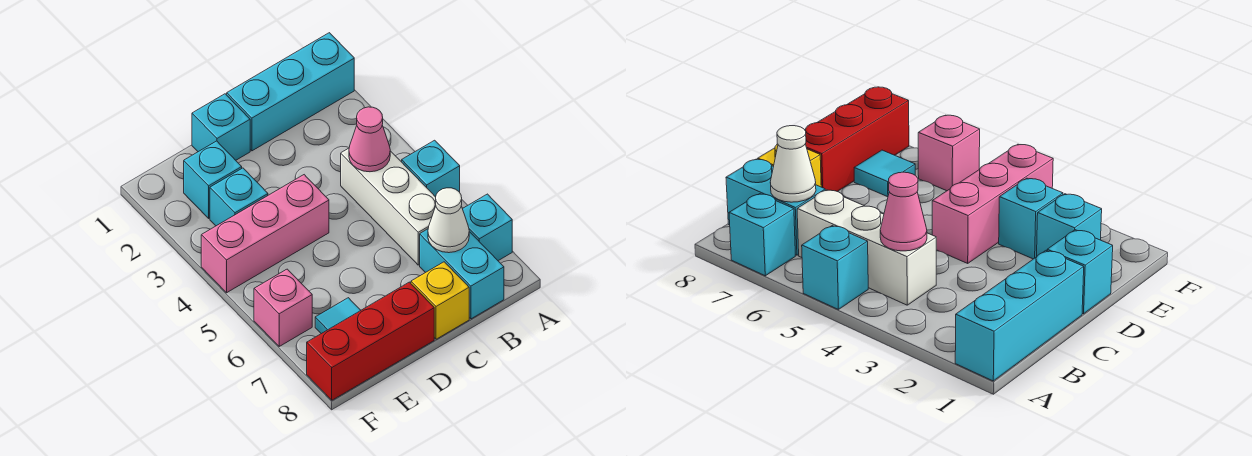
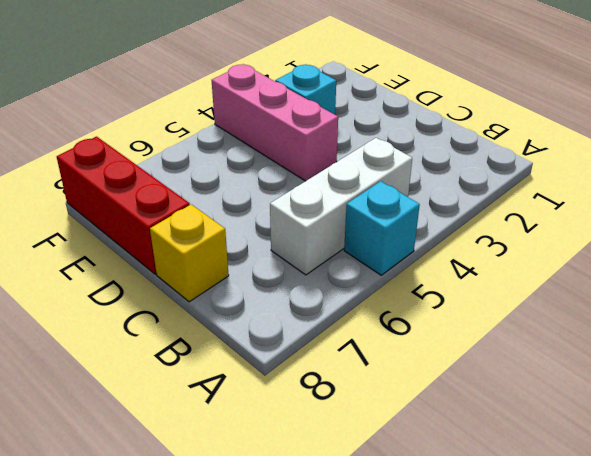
none -> cyan 1x3 brick [227,33,354,151]
none -> cyan 1x1 brick [463,194,512,261]
none -> cyan 1x2 brick [420,229,504,319]

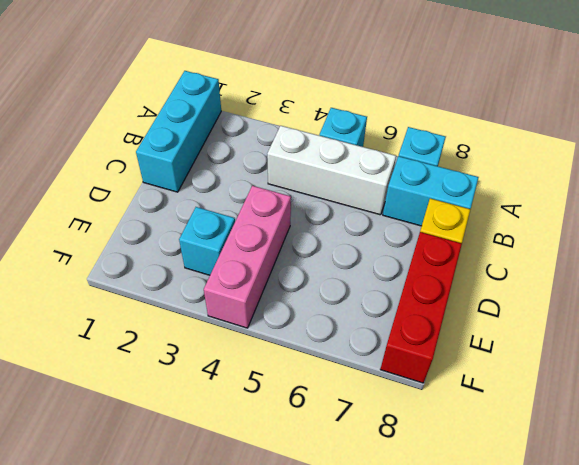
none -> cyan 1x1 brick [192,94,250,160]
none -> cyan 1x1 brick [184,141,242,218]
none -> cyan 1x1 tile [315,298,361,334]

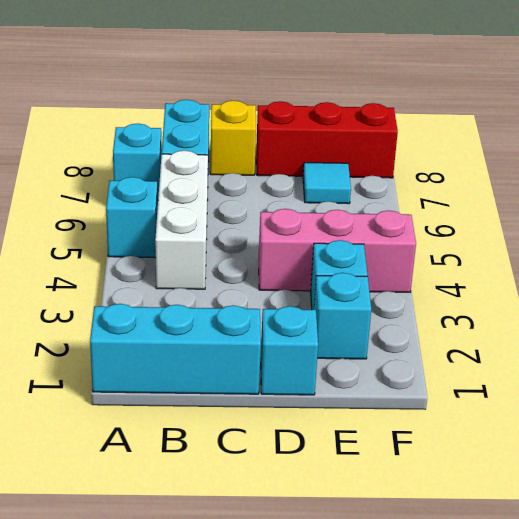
none -> pink 1x1 brick [254,269,312,346]
none -> pink 1x1 cone [349,107,390,172]
none -> white 1x1 cone [428,188,469,253]

